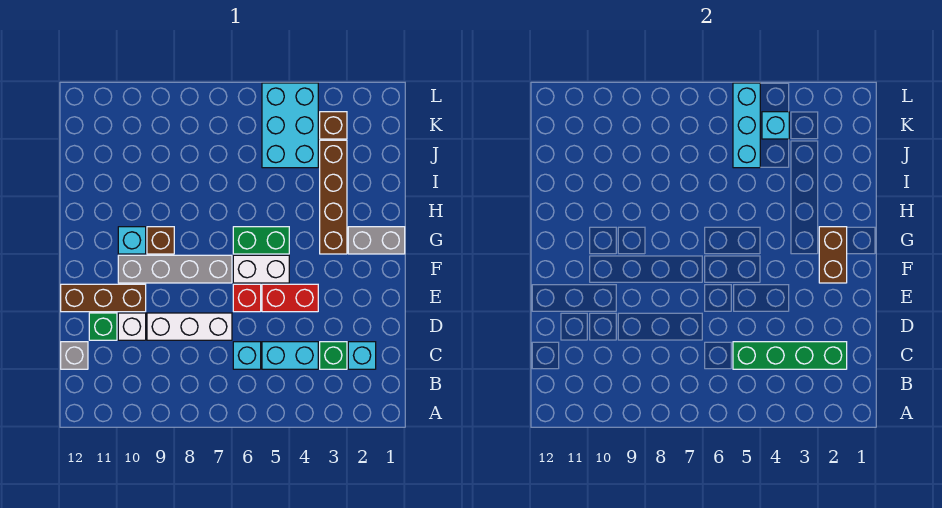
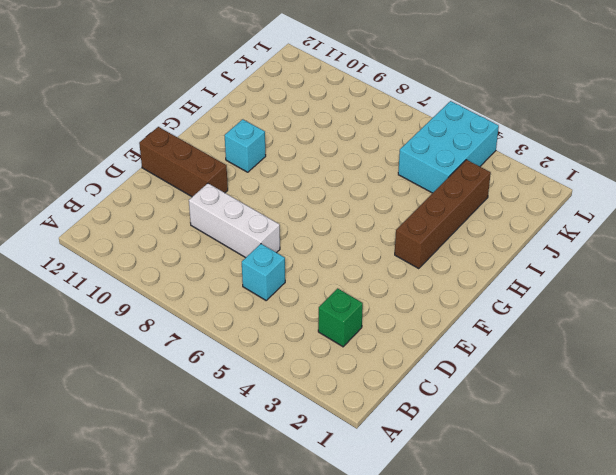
none -> cyan 1x1 brick [348,342,376,369]
none -> cyan 1x2 brick [262,342,318,369]
none -> grey 1x1 brick [61,342,88,369]

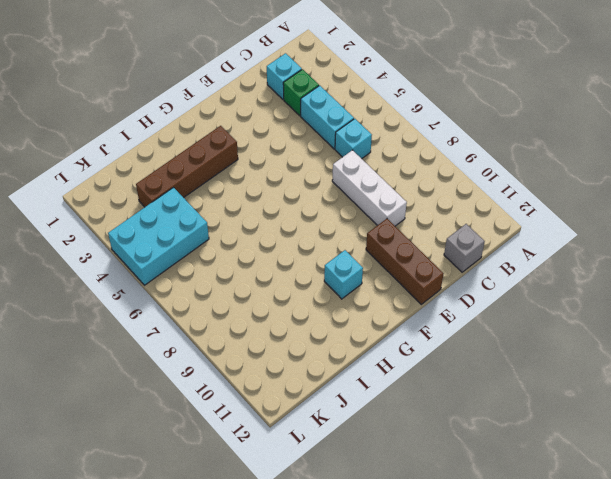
none -> white 1x1 brick [118,313,146,340]
none -> green 1x1 brick [89,313,117,340]
none -> red 1x2 brick [262,284,318,312]

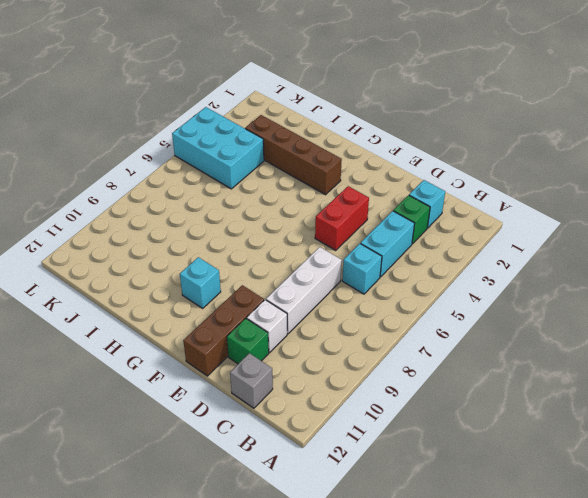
none -> red 1x1 brick [233,284,261,312]
none -> white 1x2 brick [233,255,289,283]
none -> grey 1x4 brick [118,255,232,283]

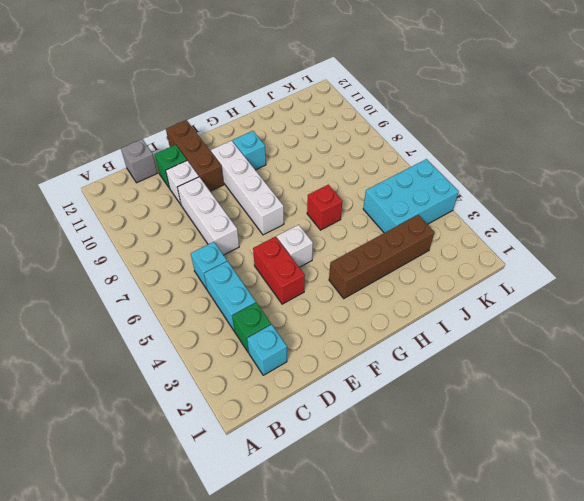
white 1x1 brick [277,225,313,267] -> white 1x2 brick [233,255,289,283]
white 1x4 brick [211,141,284,235] -> grey 1x4 brick [118,255,232,283]
red 1x1 brick [307,185,343,230] -> red 1x1 brick moved to [233,284,261,312]
none -> grey 1x2 brick [348,227,405,254]
none -> green 1x2 brick [233,227,289,254]
none -> brown 1x1 brick [147,227,174,254]

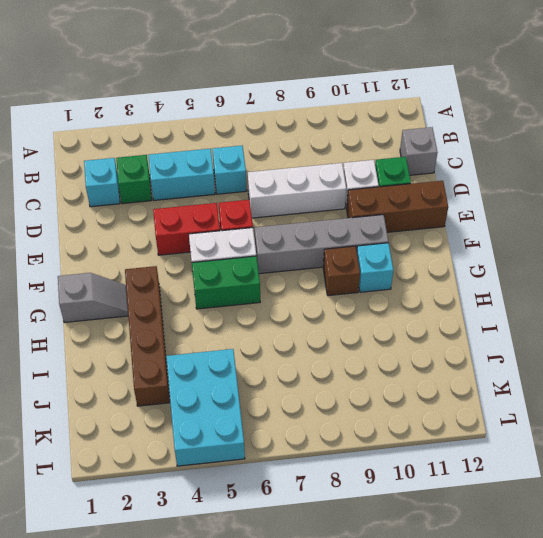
grey 1x2 slope [58,273,128,323] -> grey 1x2 brick [348,227,405,254]
none -> brown 1x1 brick [320,112,347,139]
none -> green 1x4 brick [733,342,847,369]
none -> brown 1x2 brick [819,227,847,283]

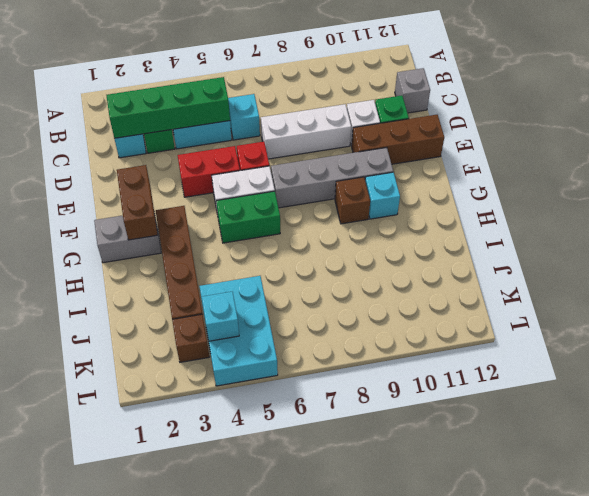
none -> cyan 1x3 brick [733,83,760,168]

